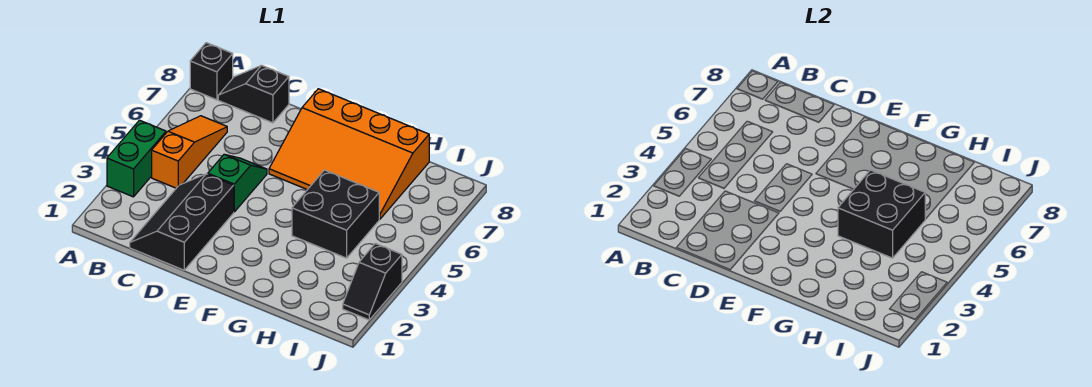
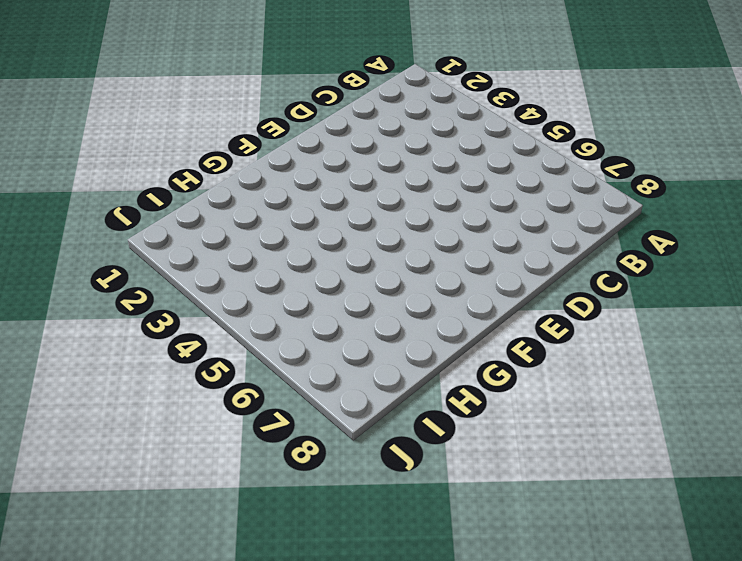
none -> green 1x2 brick [107,120,166,197]
none -> black 1x1 brick [190,43,233,100]

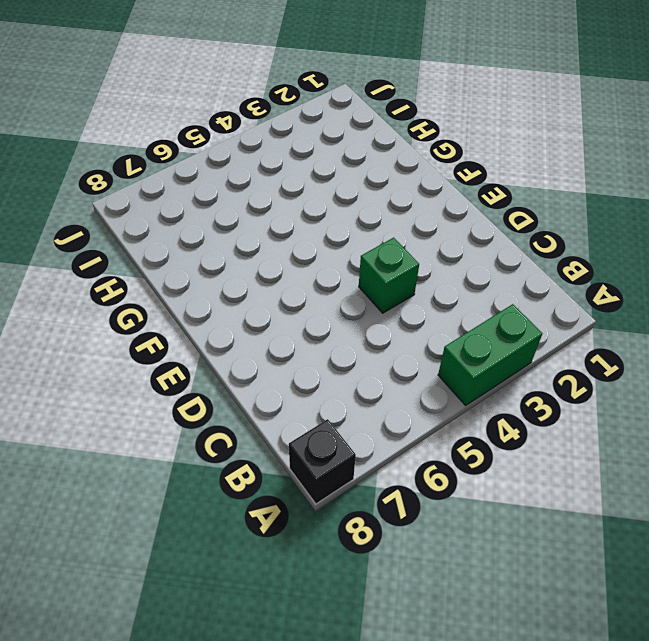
green 1x1 brick [359,238,419,313] -> green 1x2 slope [208,154,267,212]
none -> orange 1x3 slope [152,116,227,188]
none -> black 1x2 slope [218,65,289,123]

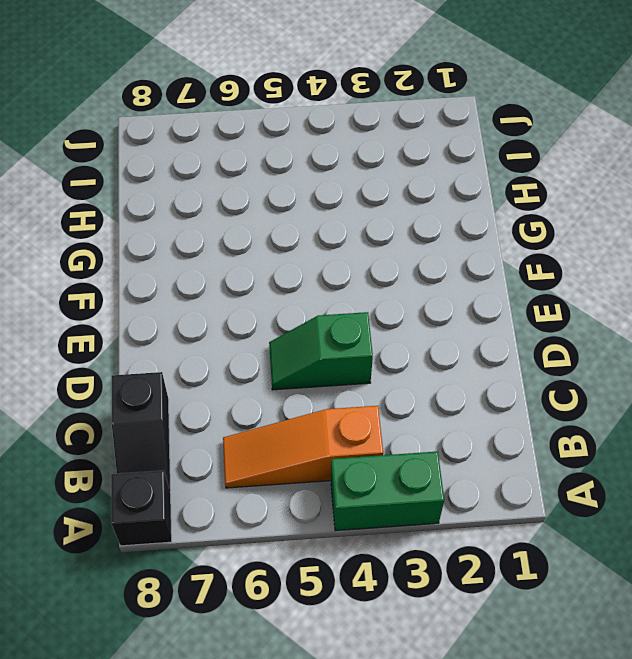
none -> black 2x3 slope [130,174,234,270]
none -> orange 3x4 slope [269,89,429,219]

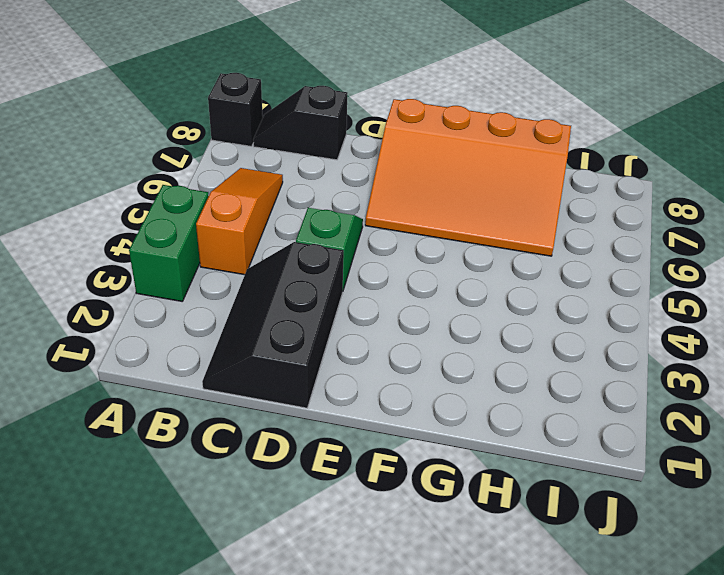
none -> black 2x2 brick [292,170,379,258]
none -> black 1x2 slope [343,243,402,320]

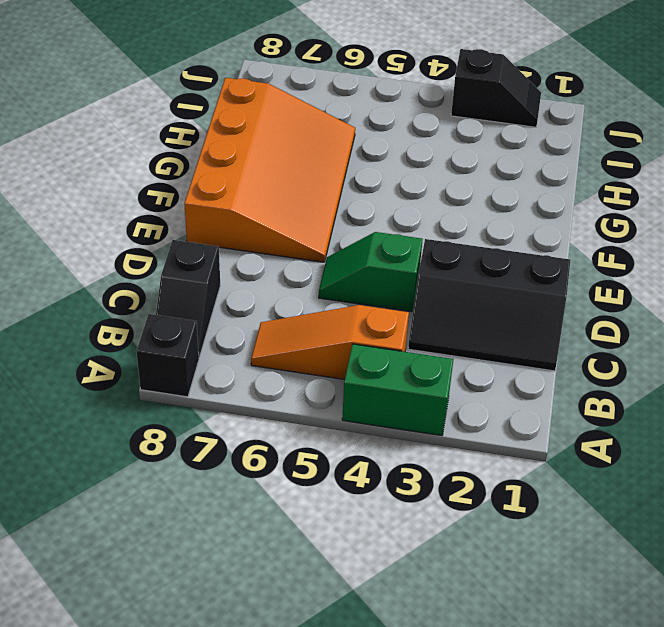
none -> black 2x2 brick [292,170,379,258]
none -> black 2x2 brick [838,170,925,258]

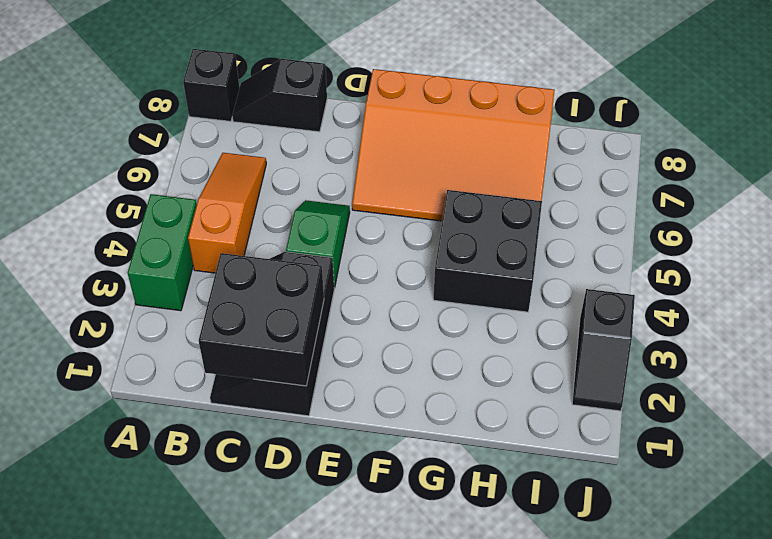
black 2x2 brick [199,253,324,386] -> black 2x2 brick moved to [838,170,925,258]

